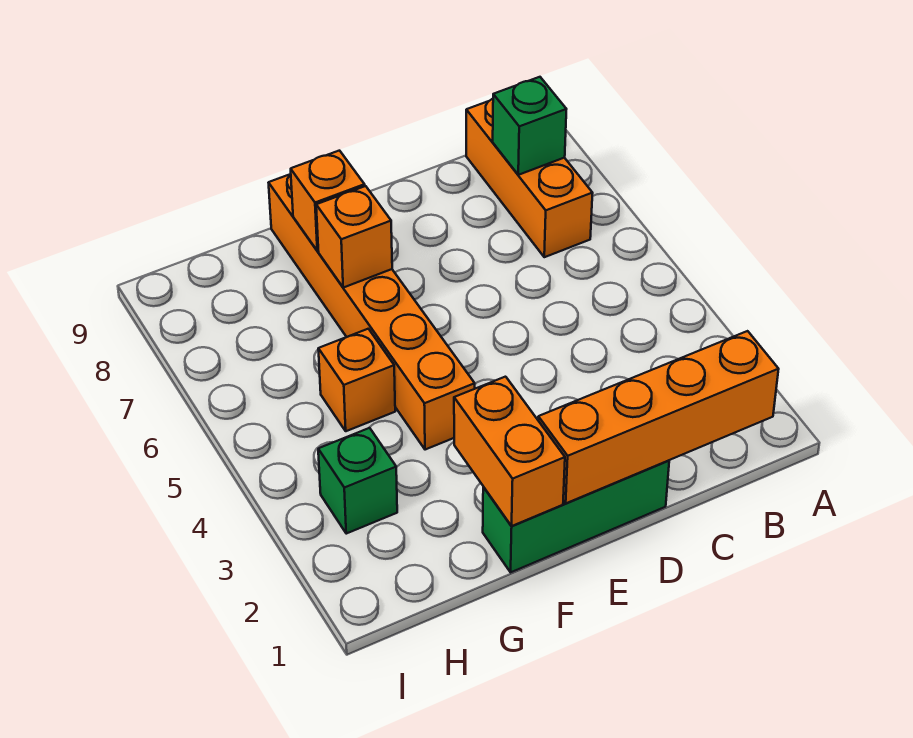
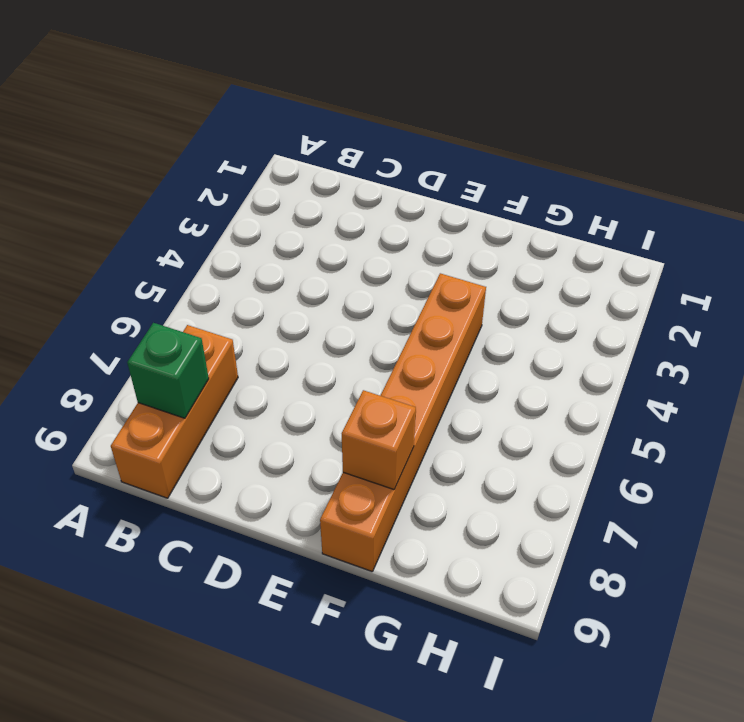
none -> green 1x3 brick [483,460,669,572]
none -> orange 1x1 brick [318,329,395,431]

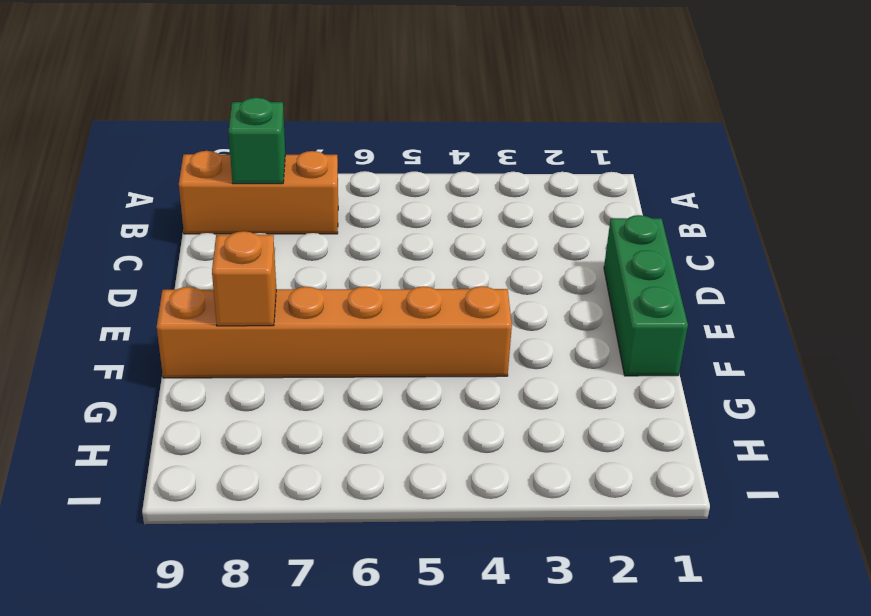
none -> orange 1x1 brick [318,329,395,431]
none -> green 1x1 brick [318,428,397,534]

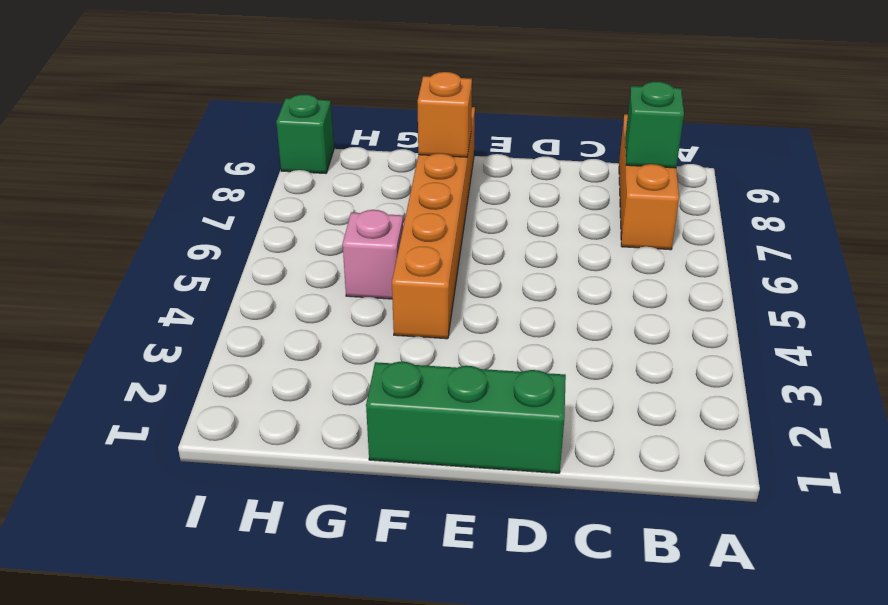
pink 1x1 brick [343,210,403,299] -> orange 1x1 brick [318,329,395,431]
green 1x1 brick [276,94,334,173] -> green 1x1 brick moved to [318,428,397,534]
none -> orange 1x4 brick [538,331,779,503]
none -> orange 1x2 brick [454,377,565,526]

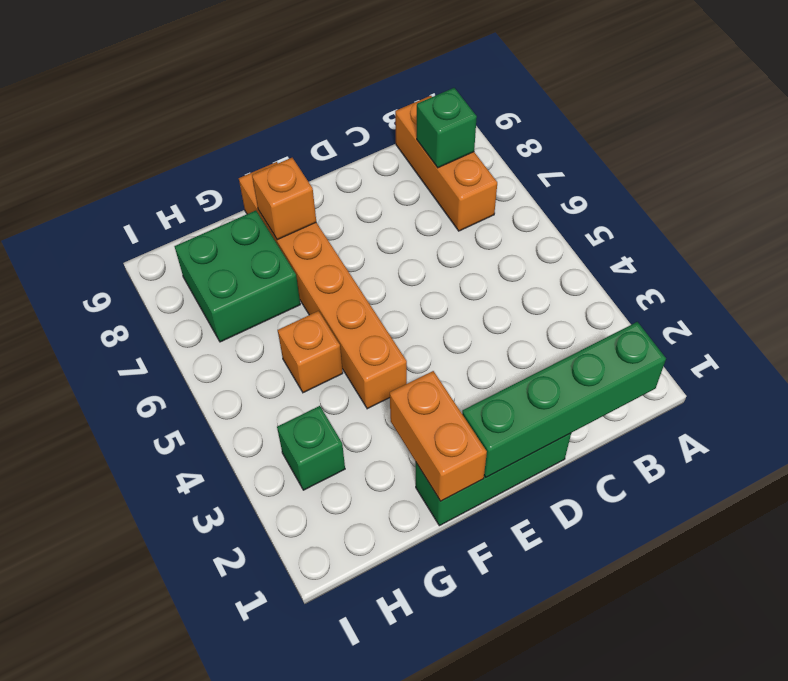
green 1x4 brick [462,322,666,477] -> orange 1x4 brick [538,331,779,503]
green 2x2 brick [174,211,300,342] -> none
none -> orange 1x1 brick [316,186,392,288]

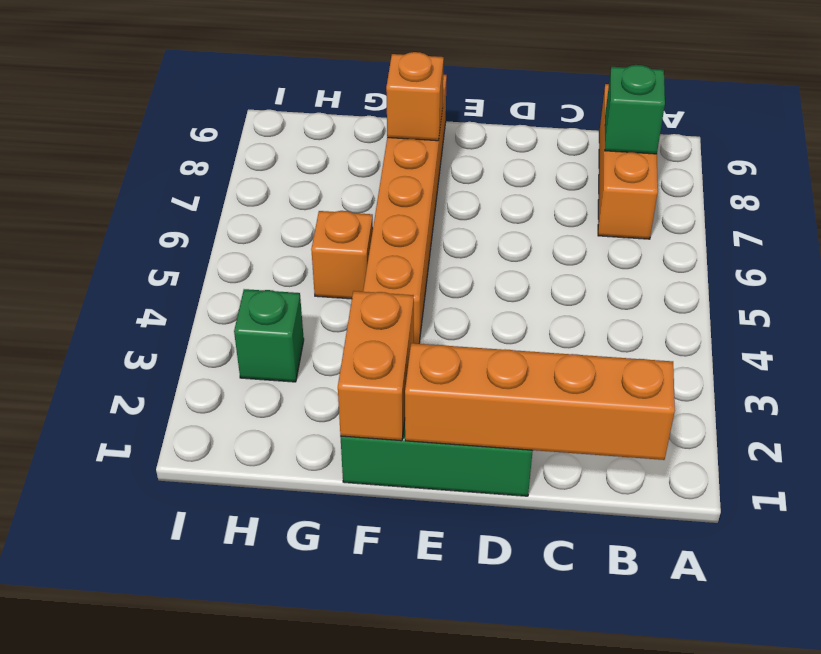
none -> orange 1x1 brick [316,186,392,288]

